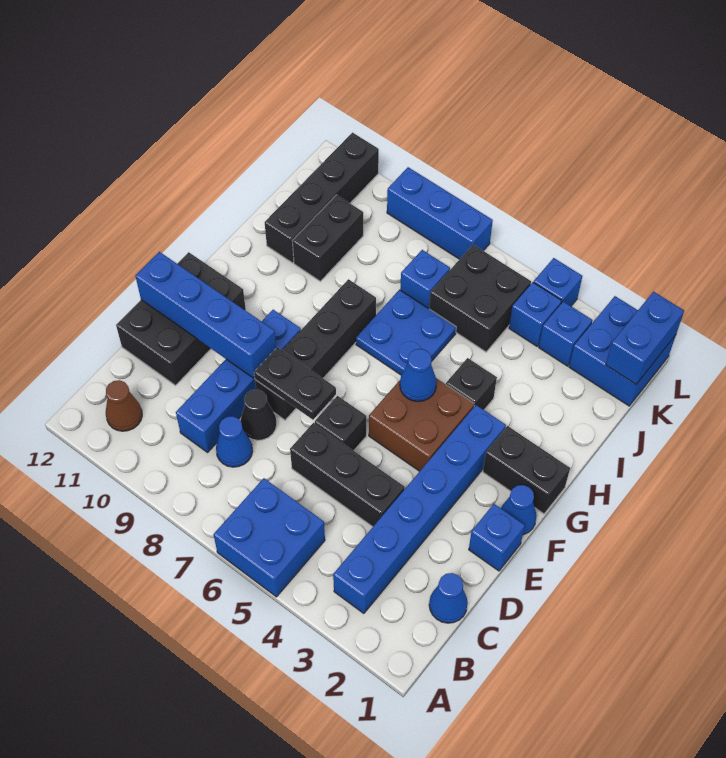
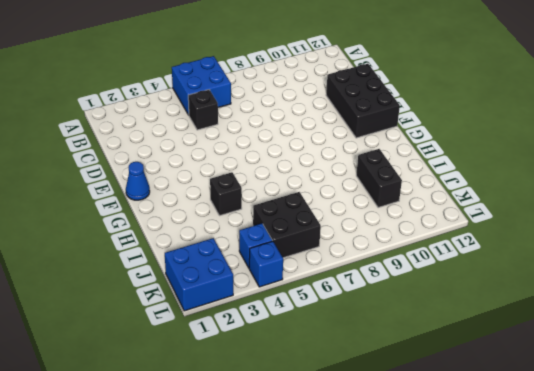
black 1x1 brick [188,90,218,130] -> black 1x1 brick moved to [315,396,366,451]
none -> blue 1x6 brick [333,405,506,613]
none -> brown 1x1 cone [106,380,142,431]
none -> blue 1x1 cone [429,573,468,623]
none -> blue 1x1 cone [216,416,253,467]

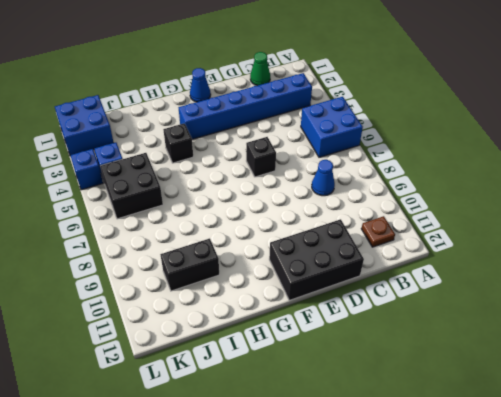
brown 1x1 plate [361,216,395,247] -> brown 1x1 cone [106,380,142,431]
green 1x1 cone [250,52,270,86] -> blue 1x1 cone [429,573,468,623]
none -> blue 1x4 brick [176,310,301,452]
none -> black 1x3 brick [290,423,405,527]
none -> black 1x1 cone [240,389,277,440]
none -> blue 1x1 brick [469,504,525,571]

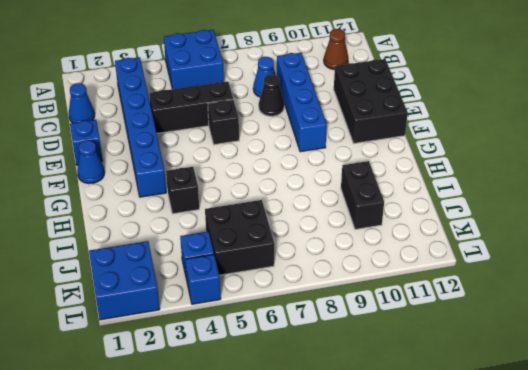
none -> black 1x4 brick [255,279,376,420]
none -> brown 2x2 brick [369,378,474,471]
none -> black 1x2 brick [483,426,570,514]
none -> blue 2x2 plate [356,290,456,375]

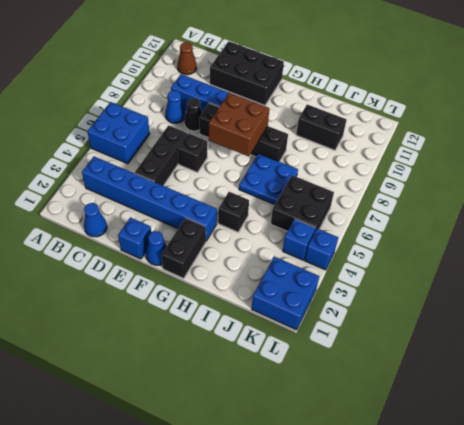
brown 2x2 brick [209,93,269,156] -> brown 2x2 brick moved to [369,378,474,471]
none -> black 1x4 brick [265,133,379,263]
none -> blue 1x1 brick [400,250,450,309]
none -> blue 1x1 brick [539,302,592,366]
none -> blue 1x3 brick [387,167,493,259]

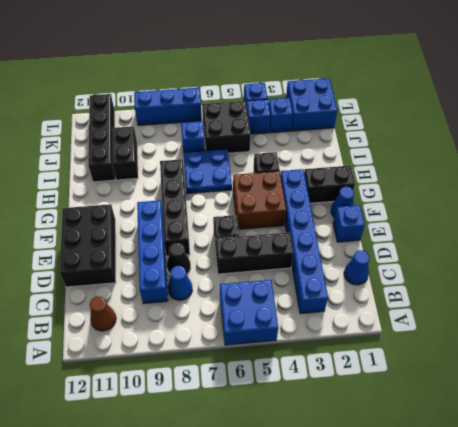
none -> black 1x2 plate [254,347,336,420]
none -> blue 1x4 brick [135,252,276,378]
none -> blue 1x1 cone [400,349,437,402]
none -> blue 1x2 brick [606,292,684,384]

